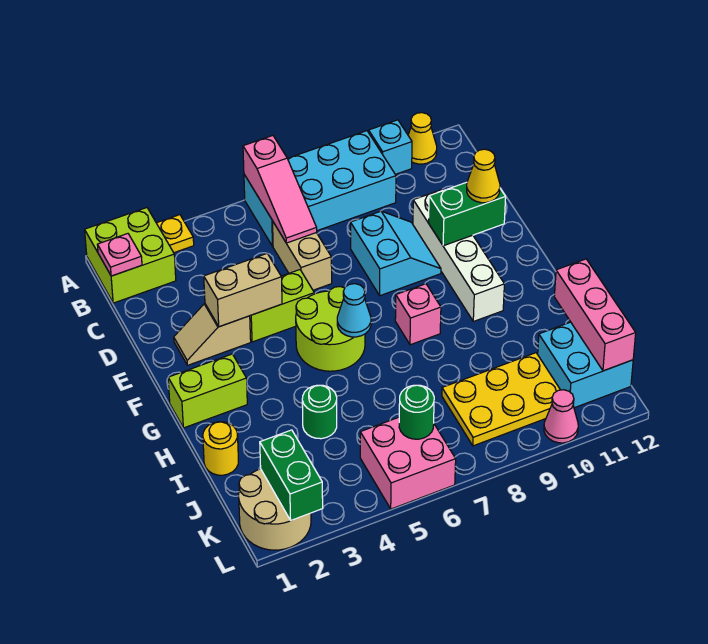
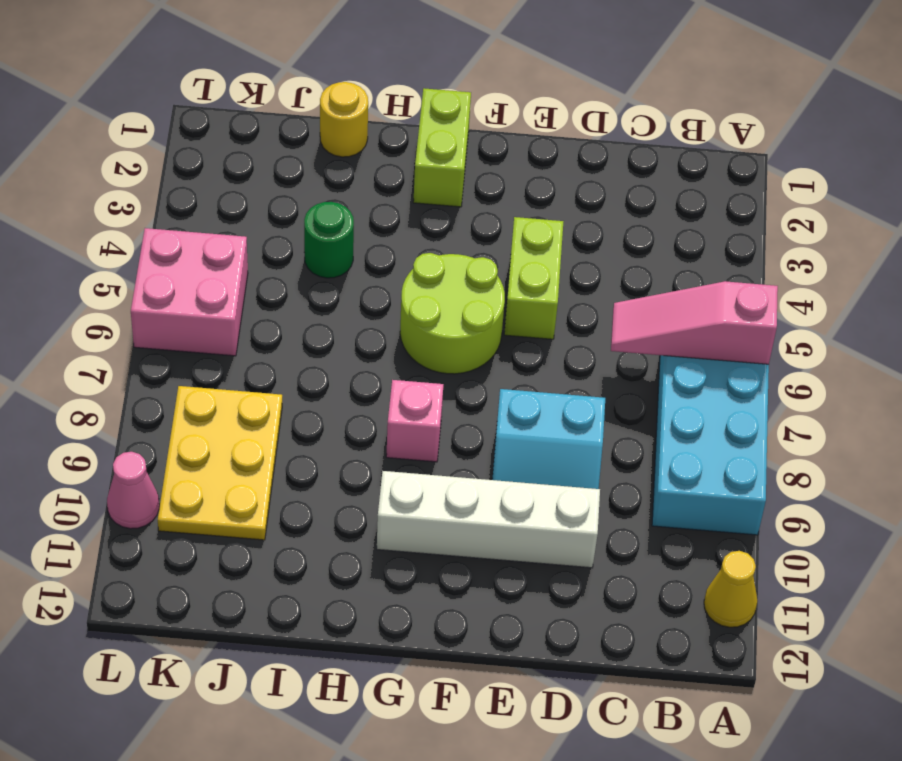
none -> lime 2x2 brick [85,208,176,303]
none -> yellow 1x1 plate [157,215,194,253]
none -> cyan 1x1 brick [369,120,412,174]

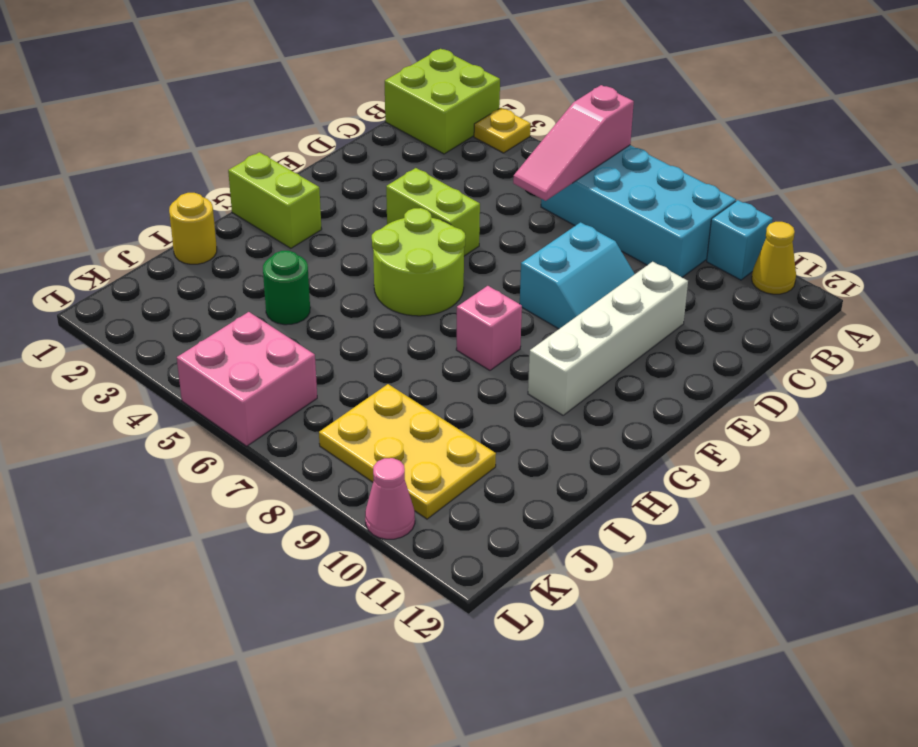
none -> tan 1x2 brick [273,222,332,290]
none -> tan 1x2 slope [174,304,251,365]
none -> cyan 2x2 brick [538,322,633,408]

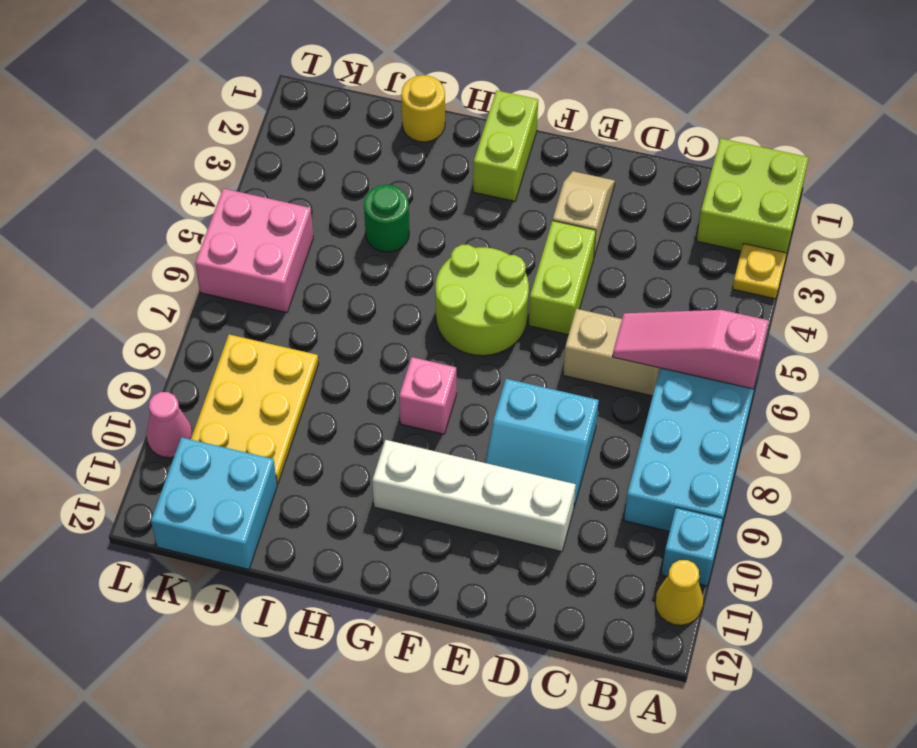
none -> tan 2x2 round brick [239,469,311,550]
none -> pink 1x1 plate [97,234,142,276]
none -> tan 1x2 brick [204,253,282,327]

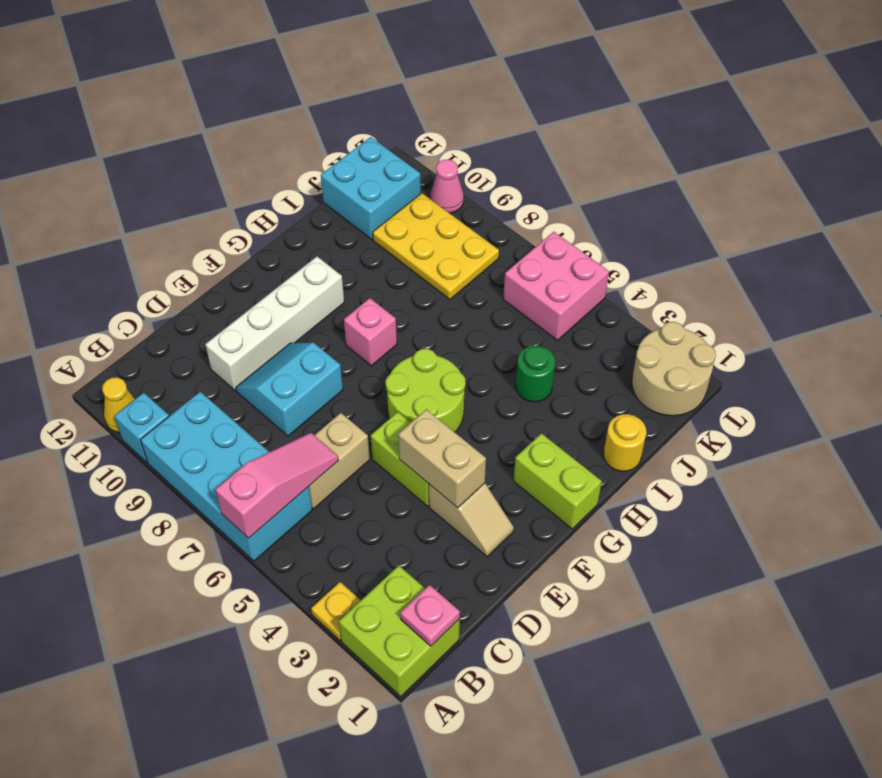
none -> green 1x2 brick [429,182,506,246]
none -> cyan 1x1 cone [337,284,371,337]
none -> pink 1x3 brick [554,259,636,371]

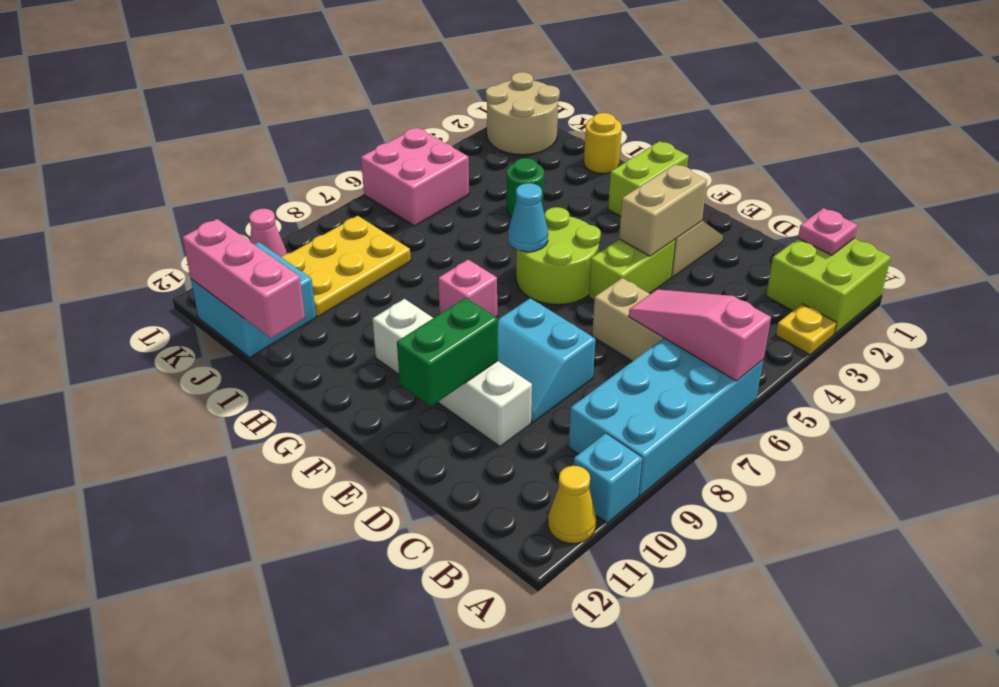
none -> green 1x2 brick [260,430,323,520]
none -> green 1x1 round brick [399,385,434,439]
none -> yellow 1x1 cone [467,149,500,203]

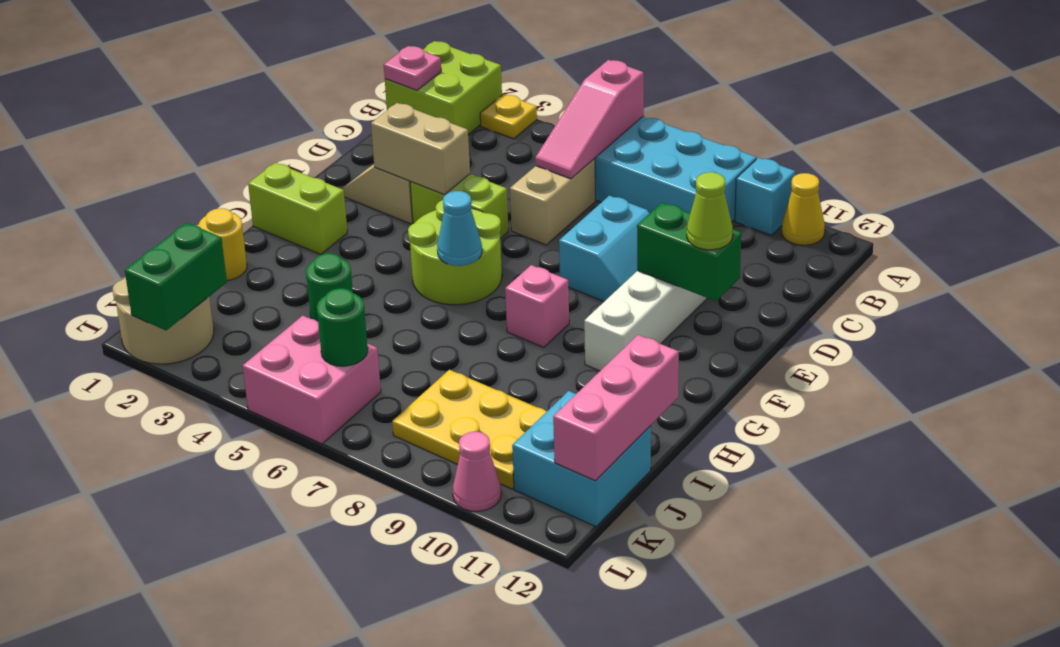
lime 1x1 cone [687,172,733,250] -> yellow 1x1 cone [467,149,500,203]

